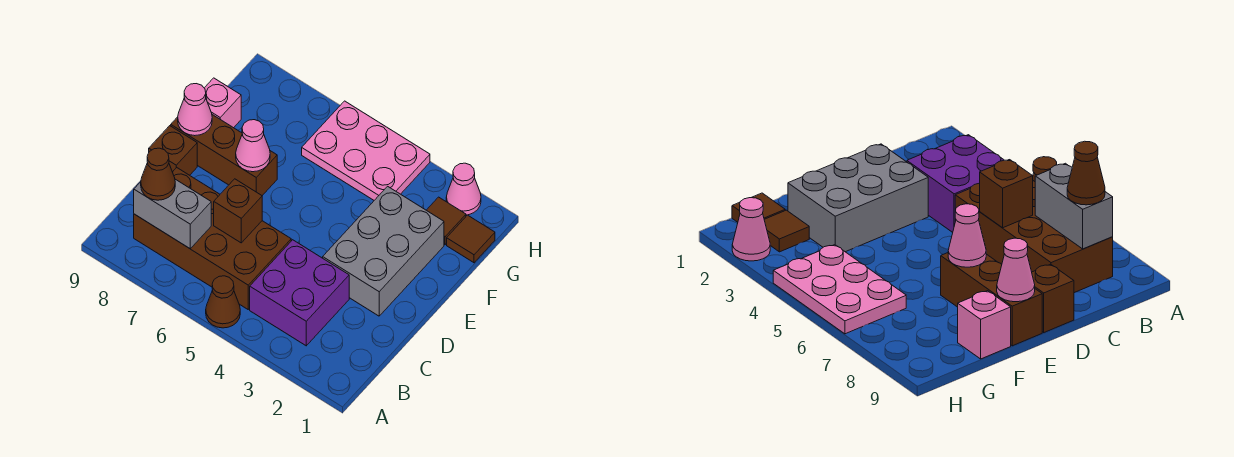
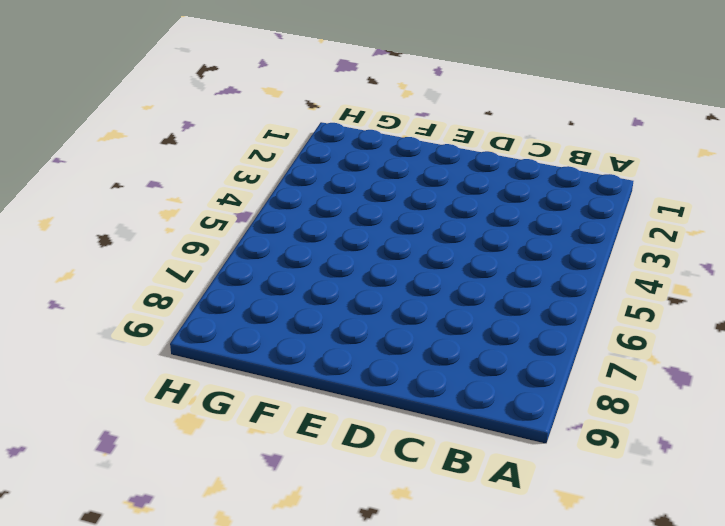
none -> brown 1x1 cone [206,276,240,328]
none -> purple 2x2 brick [250,240,349,346]
none -> brown 2x4 brick [134,168,291,309]

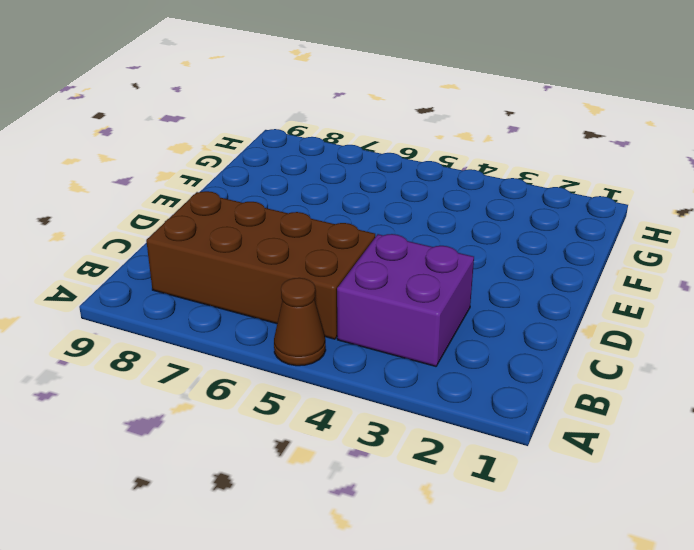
none -> grey 2x3 brick [323,186,444,316]
none -> brown 1x1 brick [149,126,197,175]
none -> brown 1x3 brick [171,115,277,196]

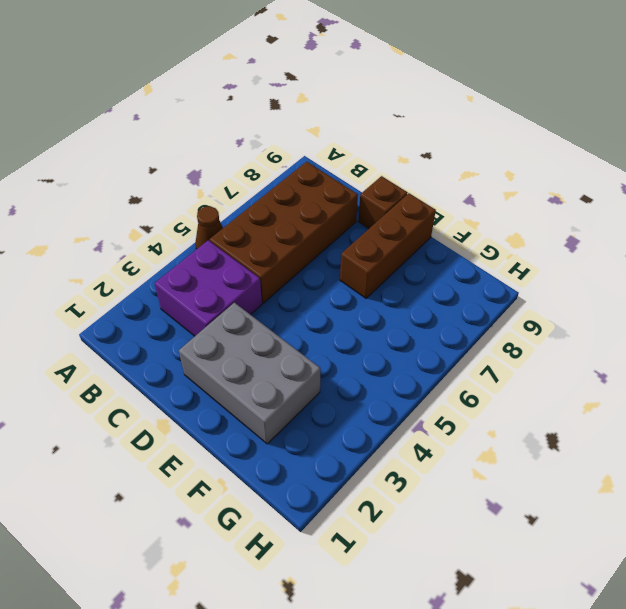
none -> pink 1x1 brick [205,78,241,128]
none -> brown 1x1 tile [447,215,495,263]
none -> brown 1x1 tile [427,197,466,245]

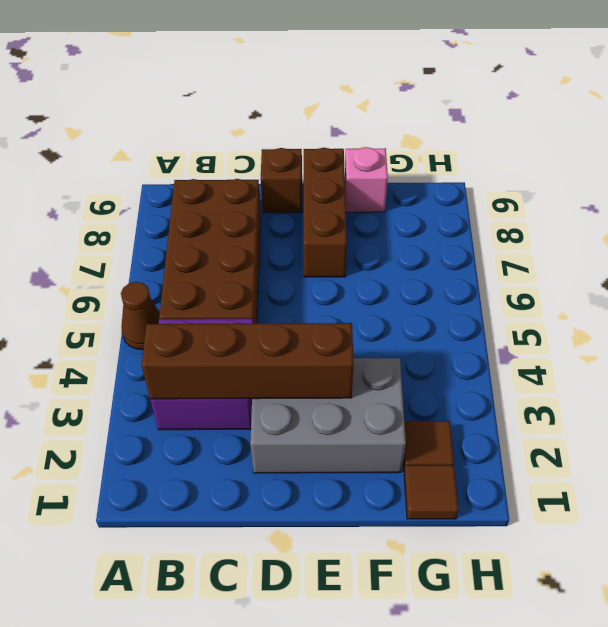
brown 1x4 brick [142,323,354,399] -> none
none -> pink 2x3 plate [302,101,430,200]
none -> pink 1x1 cone [446,163,481,215]
none -> grey 1x2 brick [134,179,211,248]

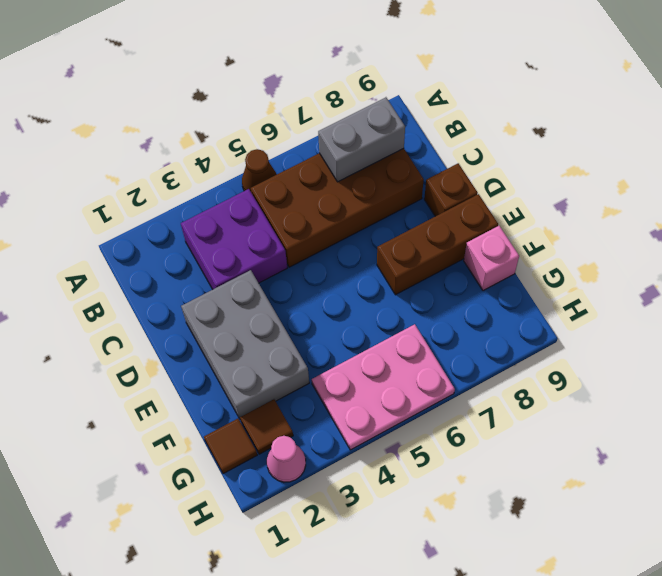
none -> brown 1x1 brick [214,179,262,243]
none -> pink 1x1 cone [236,120,270,172]
none -> pink 1x1 cone [178,84,212,136]

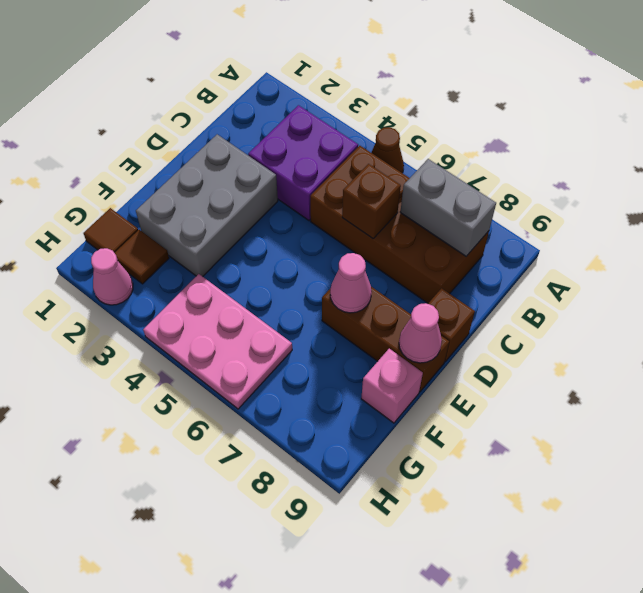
none -> brown 1x1 cone [141,148,175,200]

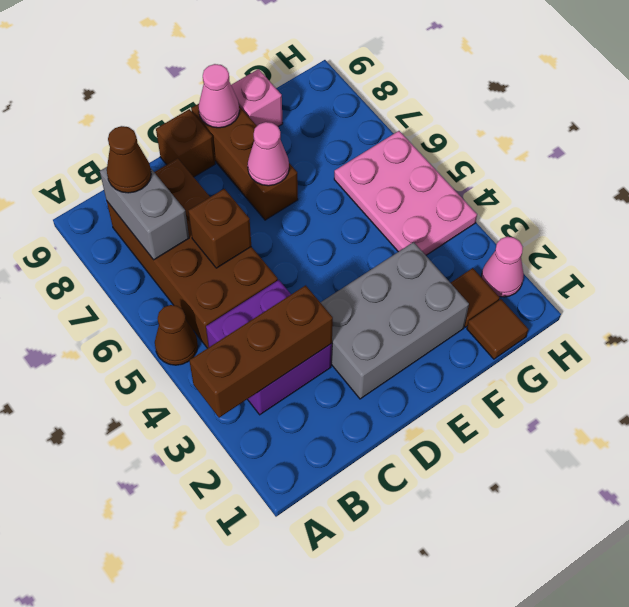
brown 1x3 brick [189,285,333,418] -> none

